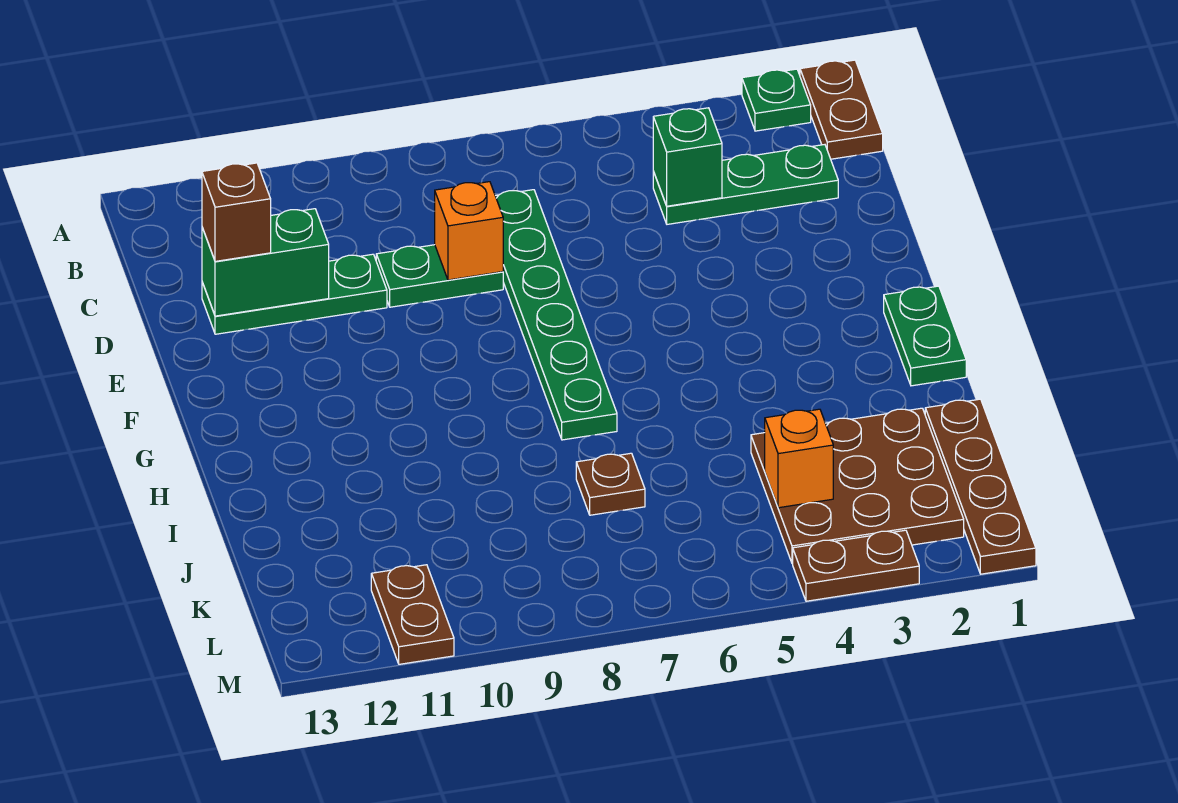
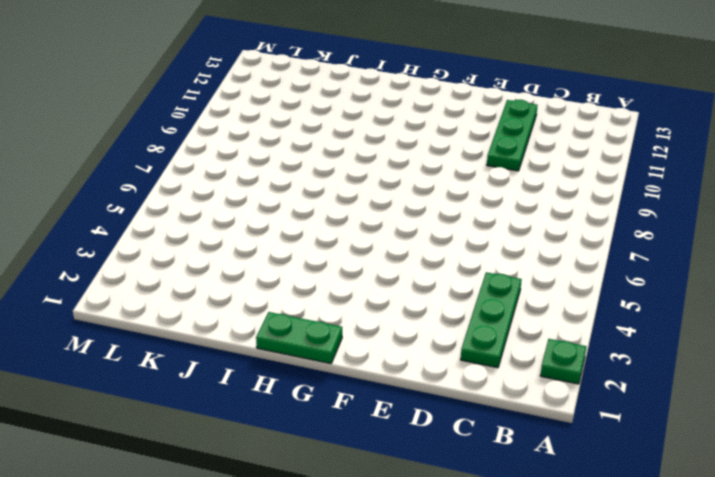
none -> brown 1x2 plate [800,60,883,159]
none -> green 1x6 plate [496,190,617,440]
none -> green 1x2 plate [376,245,503,307]

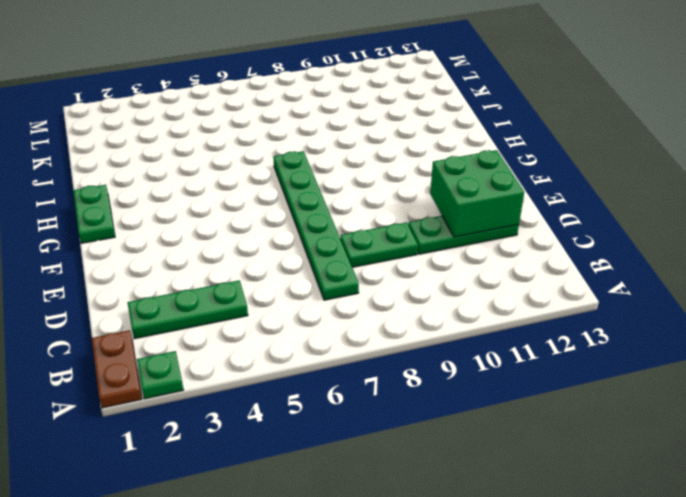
green 2x2 brick [430,150,524,237] -> green 1x2 brick [202,209,329,316]
none -> brown 1x4 plate [925,399,1036,574]
none -> brown 3x3 plate [751,408,964,564]
none -> brown 1x1 plate [576,453,645,515]

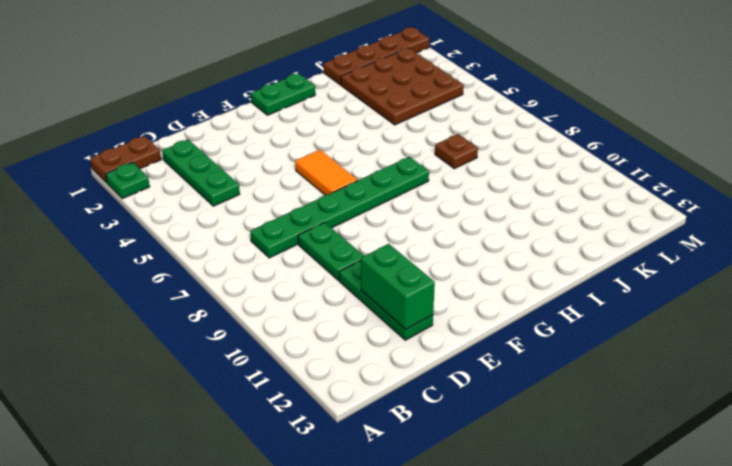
orange 1x2 tile [295,150,358,195] -> none
none -> brown 1x2 plate [371,565,454,664]
none -> brown 1x2 plate [793,530,919,601]
none -> green 1x1 brick [653,108,722,206]

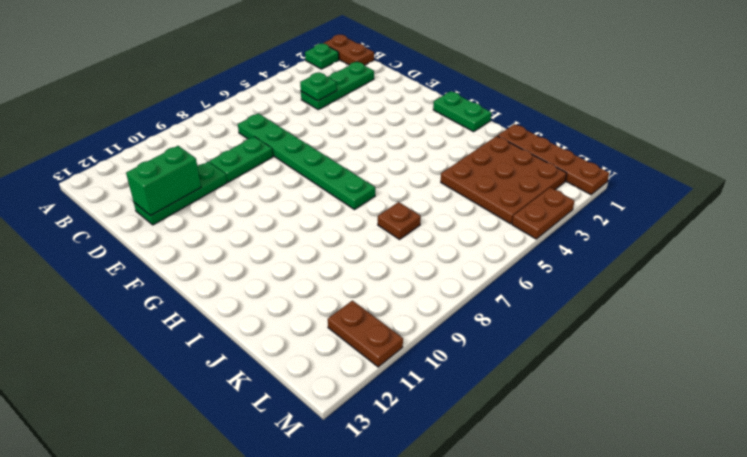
green 1x1 plate [300,73,337,101] -> green 1x1 brick [653,108,722,206]
none -> orange 1x1 brick [435,182,503,280]
none -> orange 1x1 brick [765,409,833,508]
none -> brown 1x1 brick [202,163,271,261]

